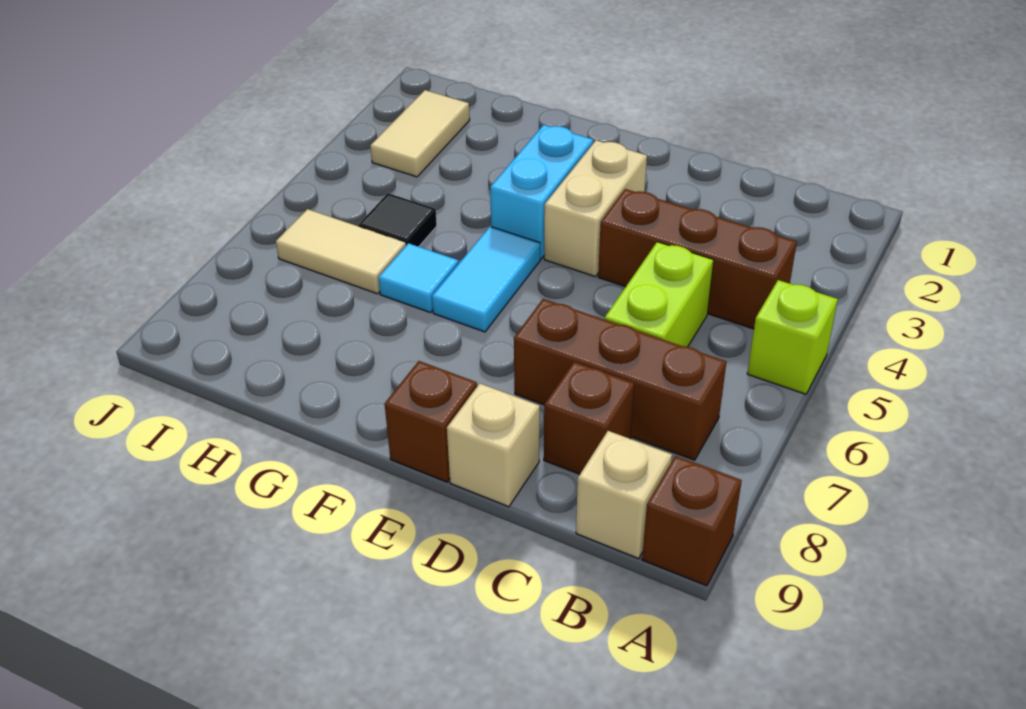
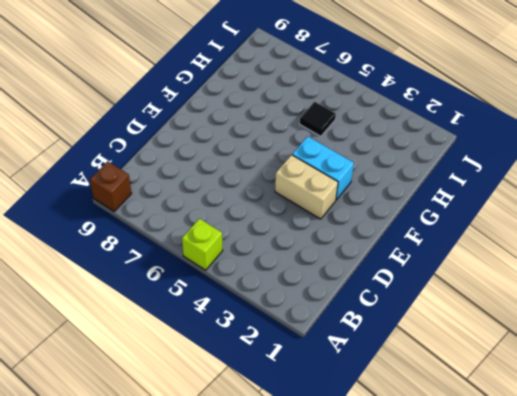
none -> brown 1x3 brick [598,189,797,329]
none -> brown 1x3 brick [514,299,726,460]
none -> tan 1x1 brick [576,431,672,559]

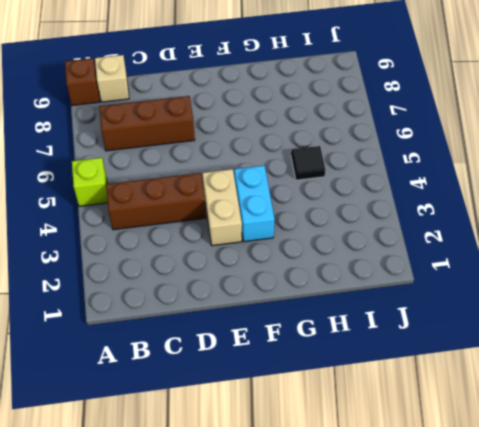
none -> lime 1x2 brick [605,242,714,347]
none -> brown 1x1 brick [544,362,634,474]
none -> tan 1x1 brick [447,384,540,507]

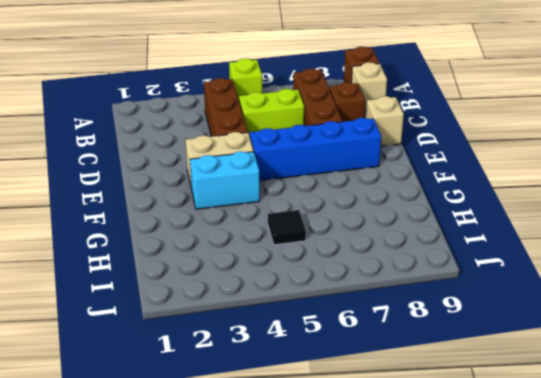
blue 1x4 brick [250,118,381,180] -> none
none -> brown 1x1 brick [385,361,477,482]
none -> cyan 1x2 tile [432,227,540,332]
none -> cyan 1x1 tile [378,243,459,313]

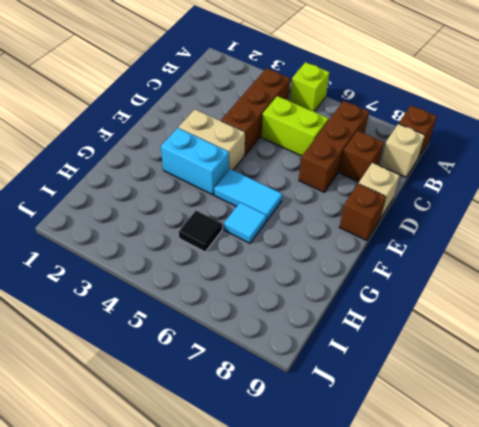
none -> tan 1x2 tile [276,209,406,294]
none -> tan 1x2 tile [370,90,470,177]

